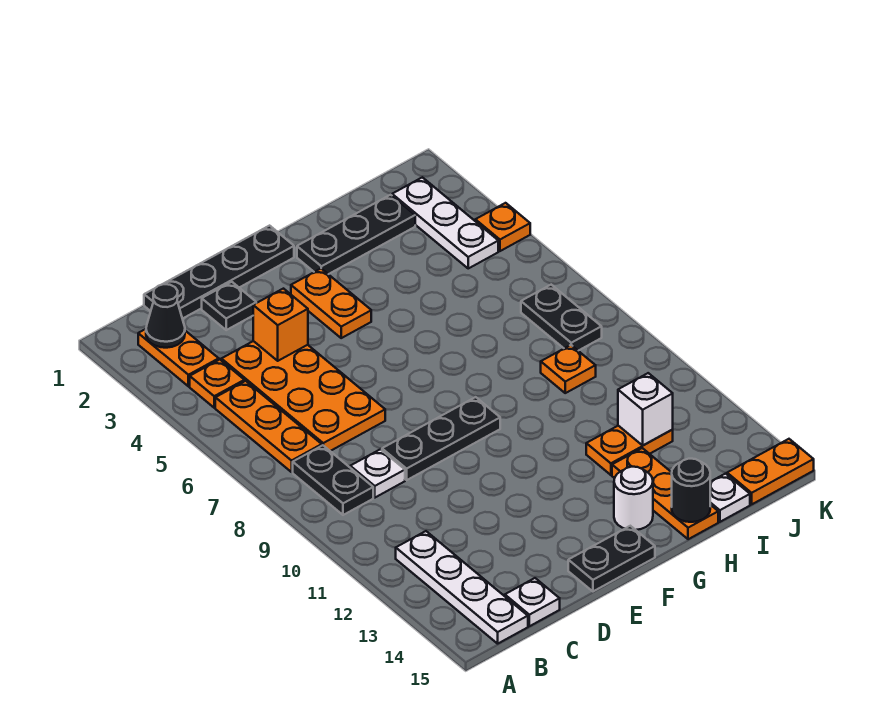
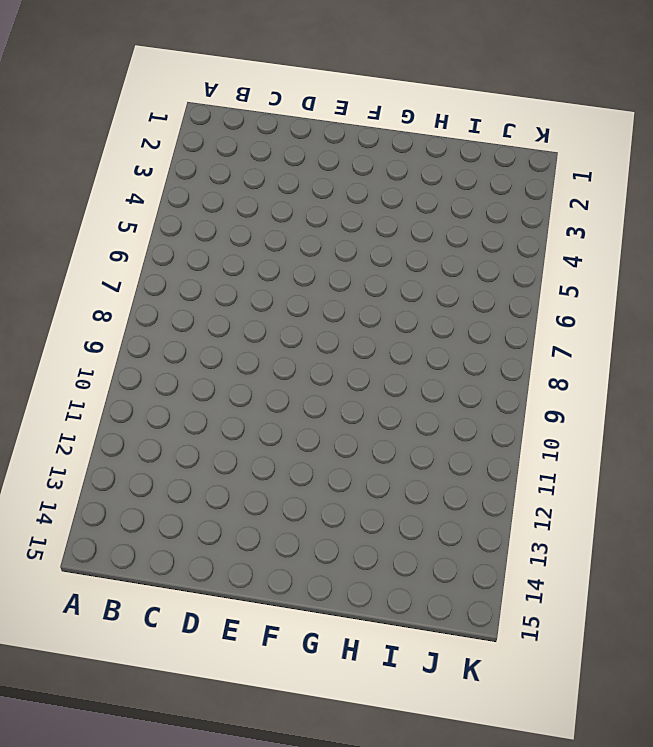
none -> orange 1x2 plate [138,329,219,386]
none -> orange 1x1 plate [190,360,244,408]
none -> orange 1x3 plate [215,381,322,472]

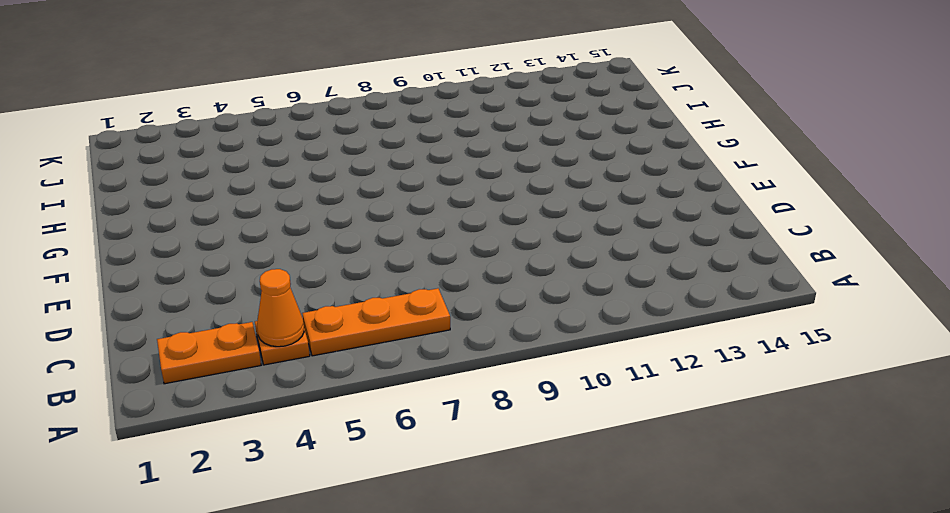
orange 1x1 cone [257,269,304,347] -> none
none -> black 1x2 plate [293,445,373,515]
none -> white 1x4 plate [396,531,528,644]
none -> black 1x4 plate [144,226,294,319]

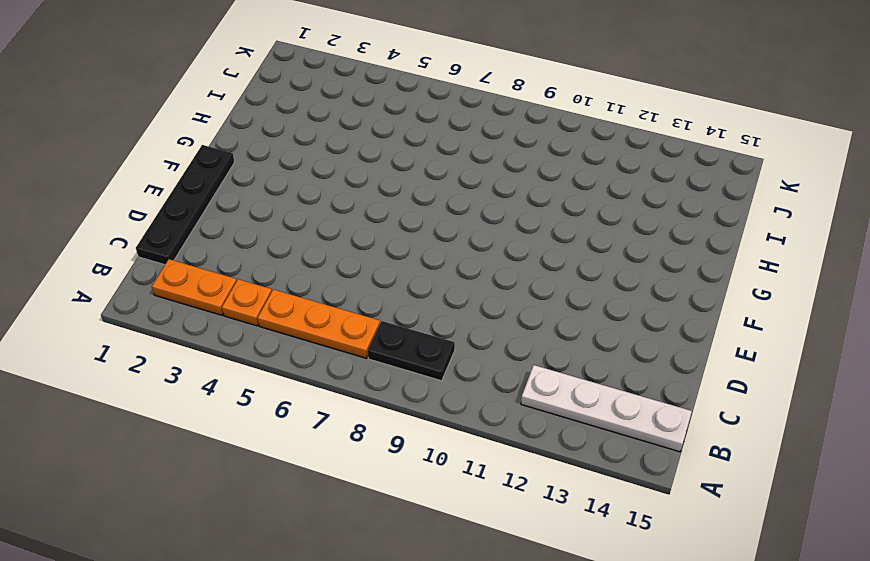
none -> orange 2x4 plate [221,341,385,451]
none -> white 1x1 plate [350,449,405,498]
none -> white 1x1 plate [505,578,560,626]

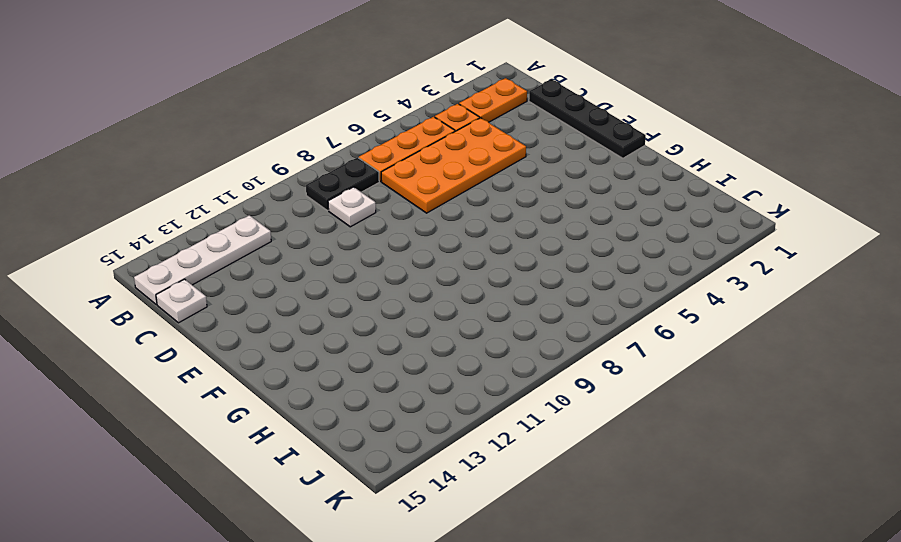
none -> black 1x1 plate [202,282,256,330]
none -> black 1x3 plate [382,397,500,480]
none -> black 1x2 plate [568,526,655,591]

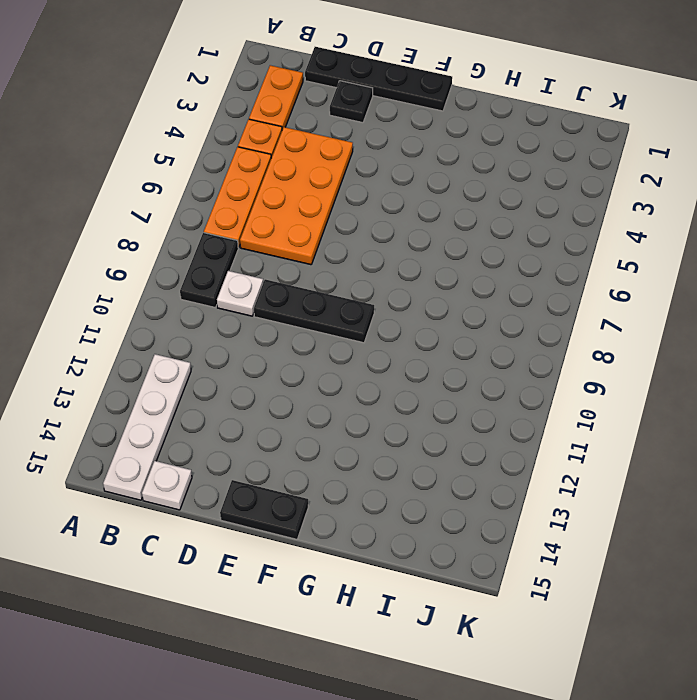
none -> orange 1x2 plate [291,269,371,338]
none -> black 1x3 plate [297,195,415,274]
none -> white 1x1 round brick [614,467,653,530]

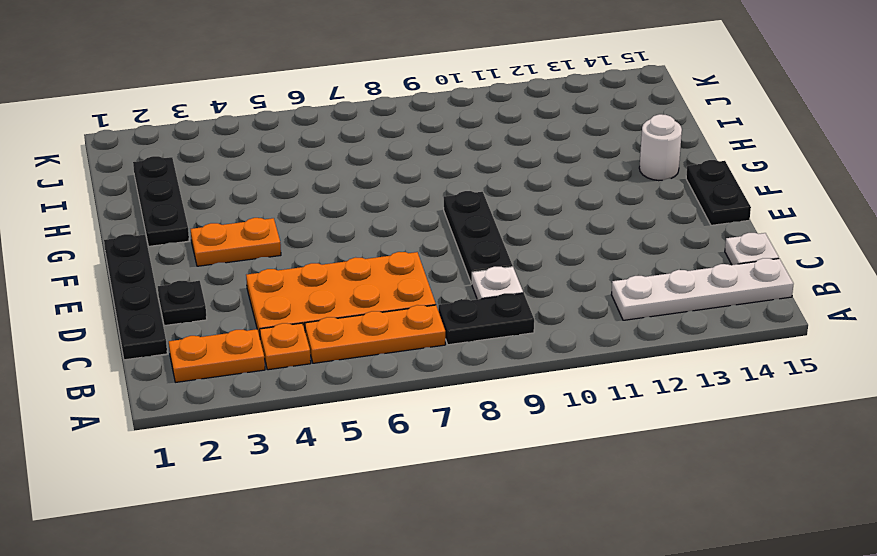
none -> orange 1x2 plate [586,426,673,475]
none -> orange 1x3 plate [612,448,718,539]
none -> orange 1x1 plate [541,345,596,393]

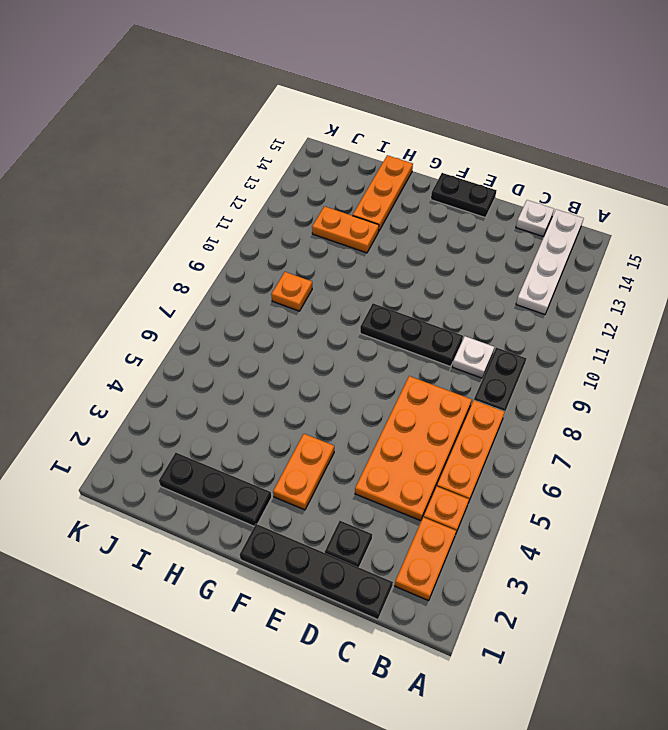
none -> white 1x1 round brick [614,467,653,530]
none -> white 1x1 plate [710,474,750,522]
none -> white 1x3 plate [392,177,498,268]

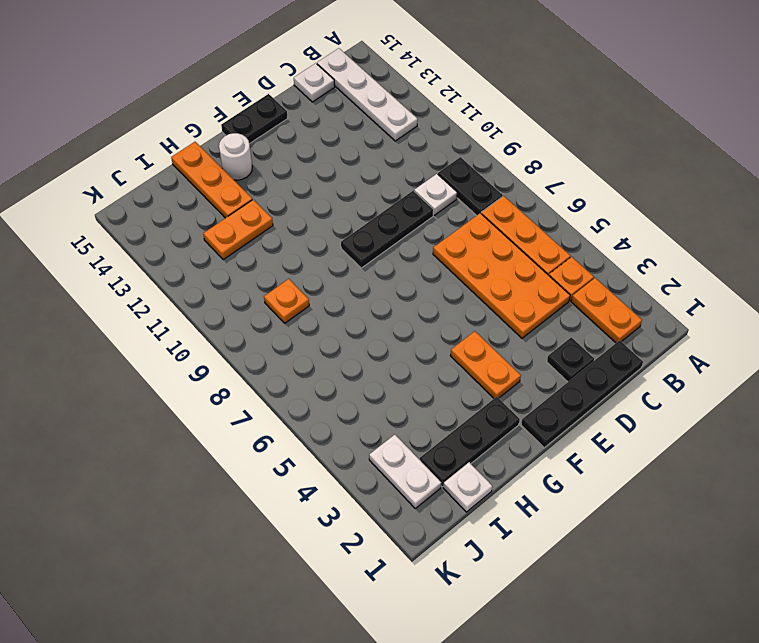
white 1x1 plate [443,462,492,512] -> white 1x1 plate moved to [710,474,750,522]
white 1x2 plate [369,435,441,508] -> white 1x3 plate [392,177,498,268]
none -> black 1x2 plate [521,285,602,351]
none -> orange 1x2 plate [727,439,814,504]
none -> orange 1x1 plate [475,203,530,251]

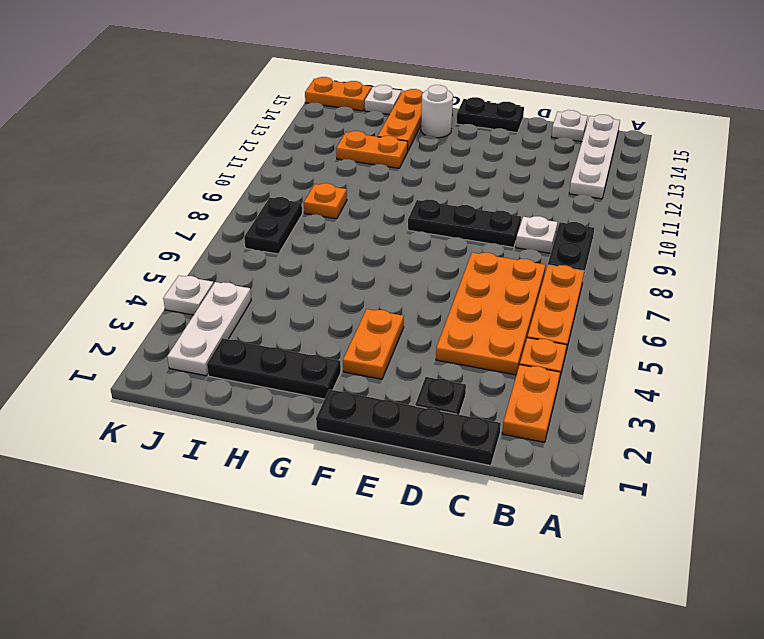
white 1x1 plate [163,276,214,315] -> orange 1x1 plate [475,203,530,251]
none -> black 1x1 cone [146,284,185,348]
none -> orange 1x1 brick [253,289,308,361]
none -> black 1x1 round brick [672,459,710,522]

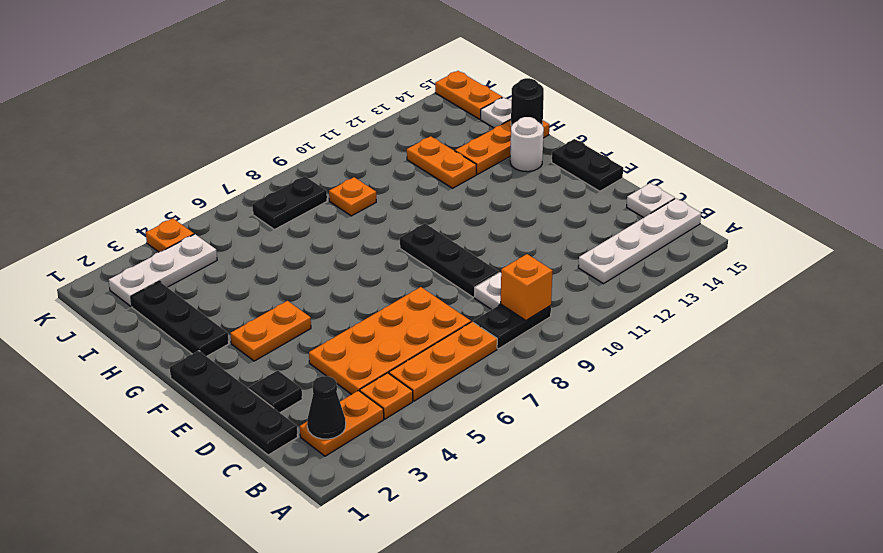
orange 1x1 brick [501,254,553,320] -> orange 1x1 brick moved to [253,289,308,361]
none -> white 1x1 brick [618,373,673,445]

